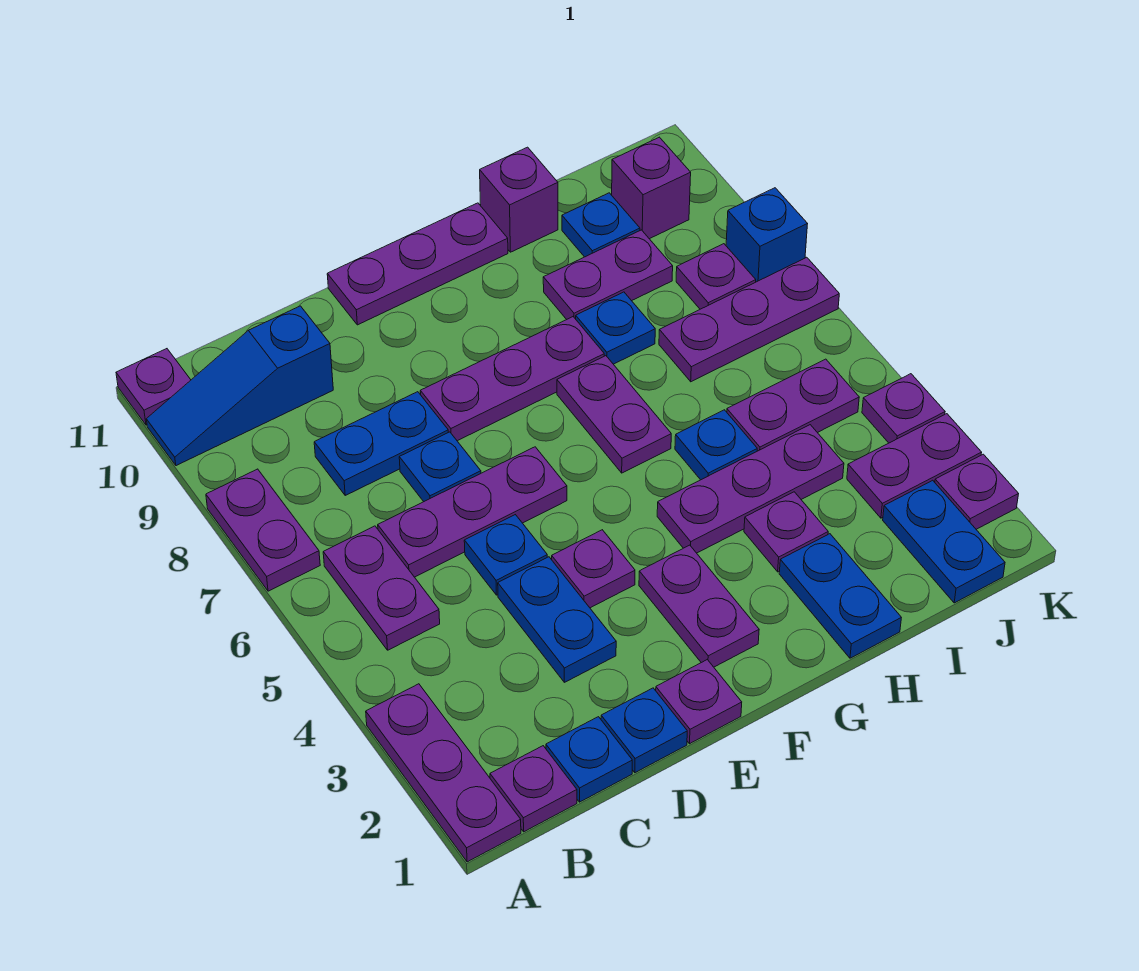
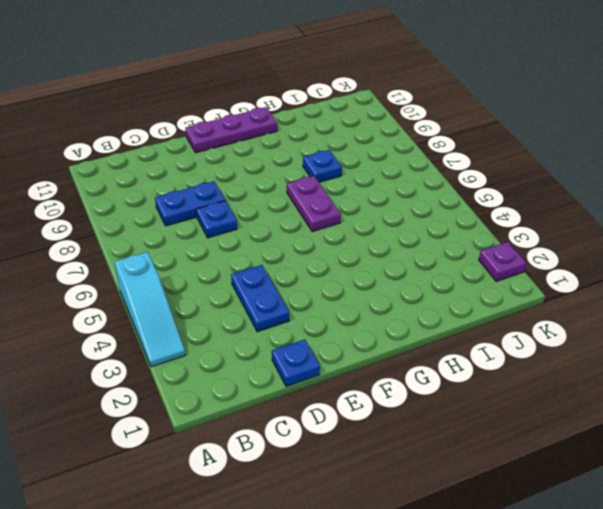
cyan 1x3 slope [114,252,185,367] -> purple 1x3 plate [366,684,521,862]
none -> purple 1x2 plate [206,469,320,591]
none -> blue 1x3 slope [146,306,333,466]
none -> purple 1x1 plate [116,349,191,425]
none -> purple 1x1 plate [490,746,577,832]

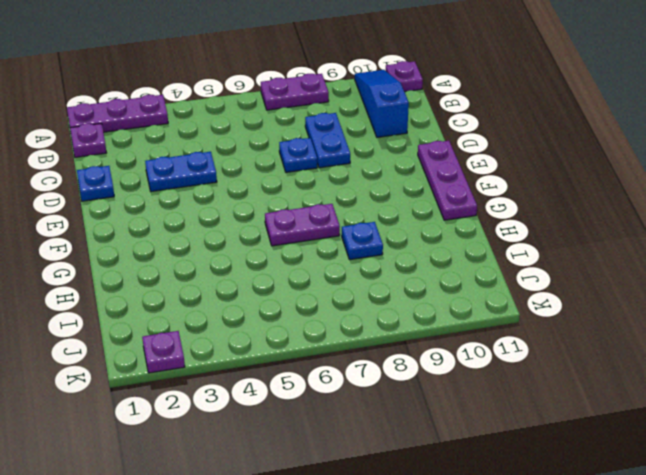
none -> purple 1x2 plate [323,526,440,650]
none -> blue 1x1 plate [546,717,632,802]
none -> purple 1x3 plate [378,447,567,577]
none -> blue 1x1 plate [464,515,547,595]

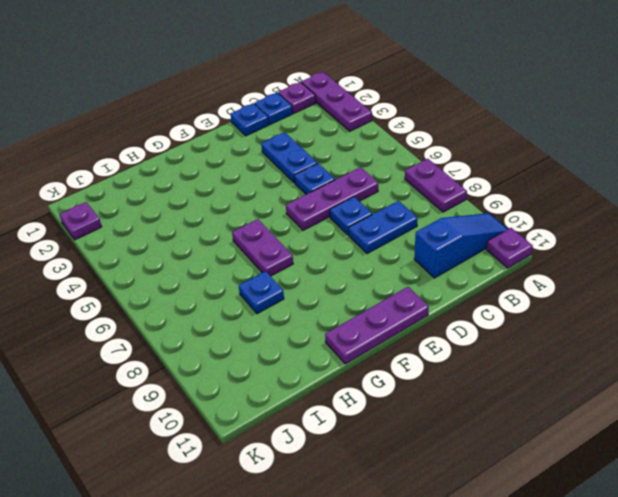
none -> purple 1x2 plate [323,526,440,650]
none -> purple 1x1 plate [656,660,742,744]
none -> purple 1x1 plate [552,530,635,608]
none -> purple 1x3 plate [420,317,604,441]

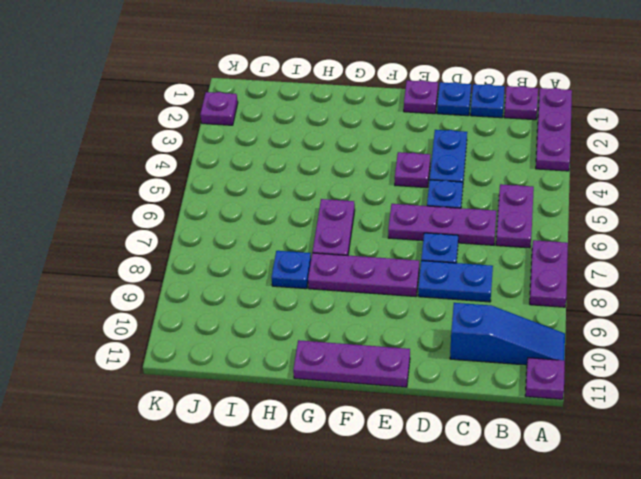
none -> purple 1x2 plate [639,545,759,667]
none -> purple 1x3 plate [657,425,844,553]
none -> blue 1x2 plate [779,534,901,658]
none -> purple 1x1 plate [744,492,828,572]

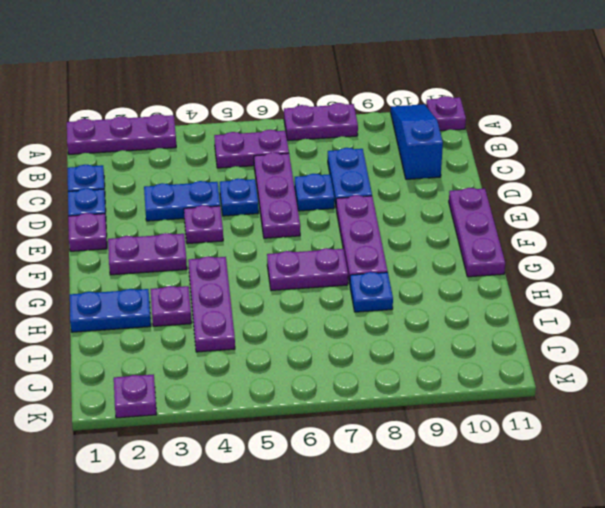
none -> purple 1x1 plate [490,746,577,832]
none -> blue 1x1 plate [675,410,757,480]
none -> purple 1x2 plate [543,230,673,320]
none -> purple 1x1 brick [480,147,558,252]

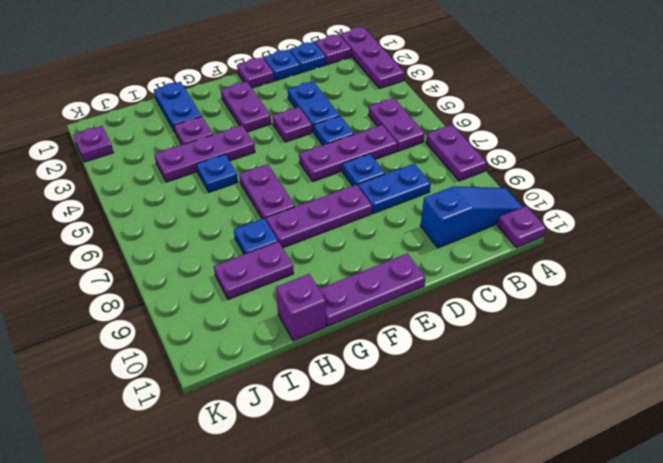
none -> purple 1x2 plate [727,359,859,451]
none -> purple 1x3 plate [659,257,839,382]
none -> blue 1x1 plate [562,193,640,257]
none -> blue 1x2 plate [883,480,1005,603]

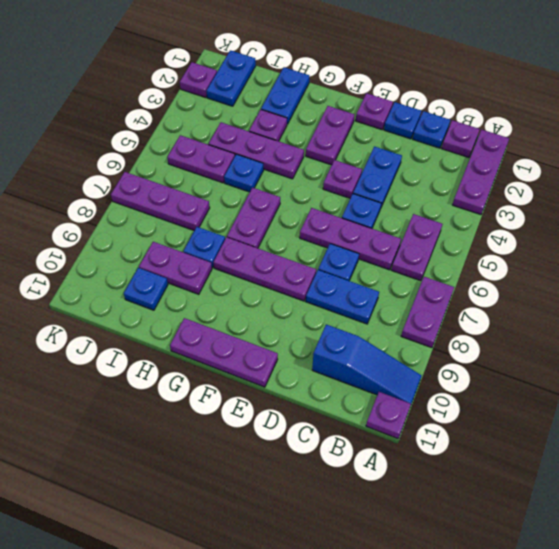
none -> purple 1x1 brick [480,147,558,252]
none -> purple 1x2 plate [847,414,982,518]
none -> purple 1x1 plate [676,244,756,309]
none -> purple 1x1 brick [612,137,691,239]

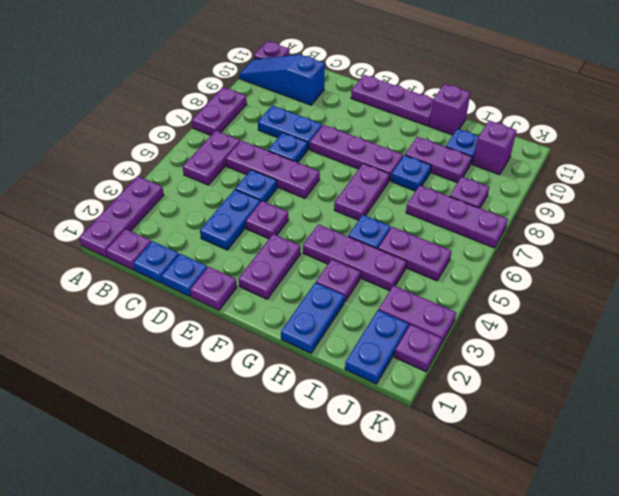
none -> purple 1x1 plate [862,374,945,443]
none -> blue 1x1 brick [726,188,807,282]

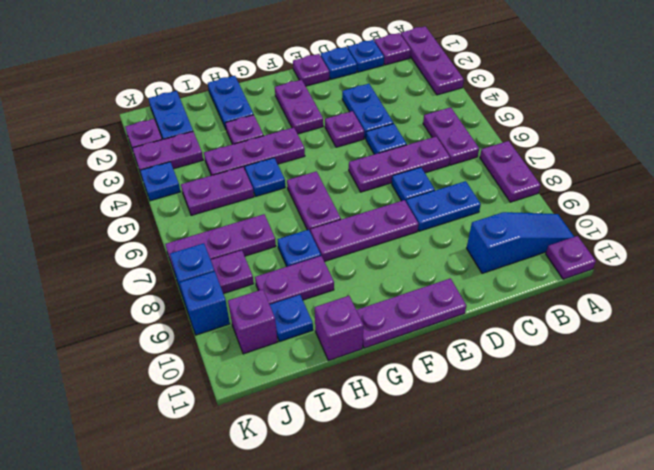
blue 1x1 plate [140,162,181,201] -> purple 1x1 plate [862,374,945,443]
blue 1x1 brick [180,271,230,335] -> none

